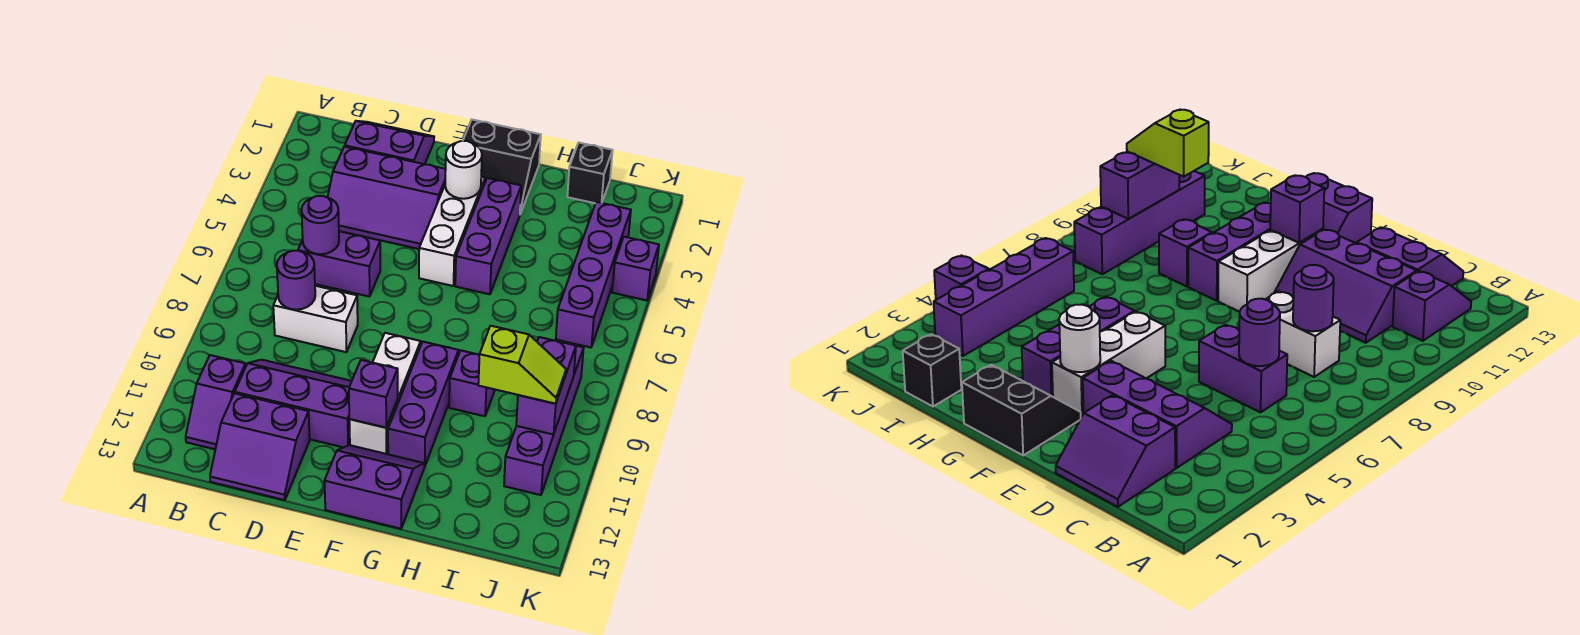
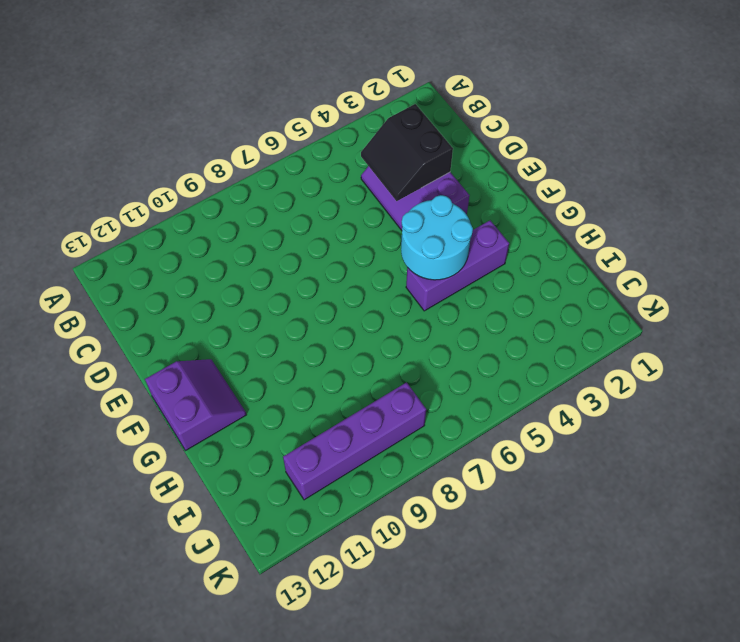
black 2x2 slope [361,104,453,201] -> black 2x2 slope moved to [463,120,541,214]
cyan 2x2 round brick [401,195,473,280] -> none
none -> purple 1x2 slope [186,355,246,449]
none -> purple 2x2 slope [345,121,434,164]
none -> purple 1x2 brick [298,231,380,297]

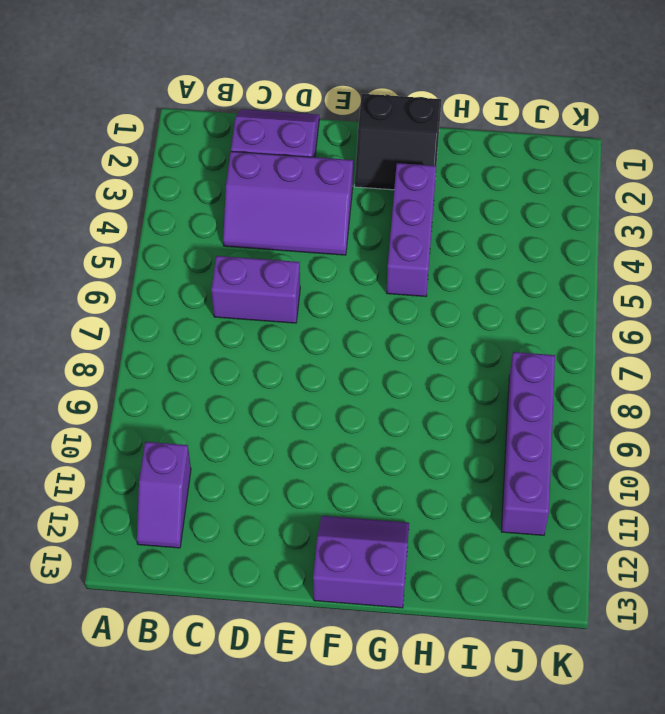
none -> white 1x2 brick [273,286,358,352]
none -> purple 2x3 slope [235,360,352,447]
none -> purple 2x2 slope [210,393,310,500]

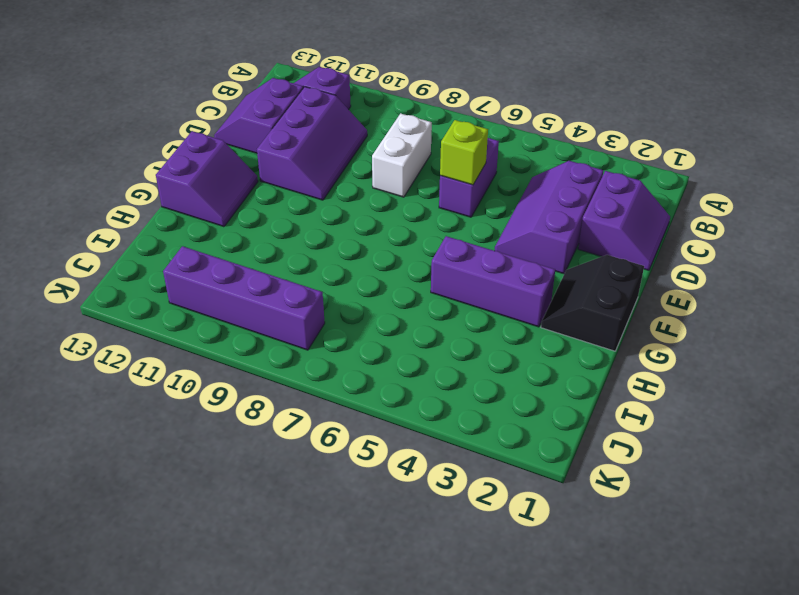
lime 1x1 brick [440,120,488,185] -> none
none -> white 1x3 brick [419,177,485,286]
none -> white 1x3 brick [349,333,421,454]
none -> purple 1x3 brick [388,342,459,467]

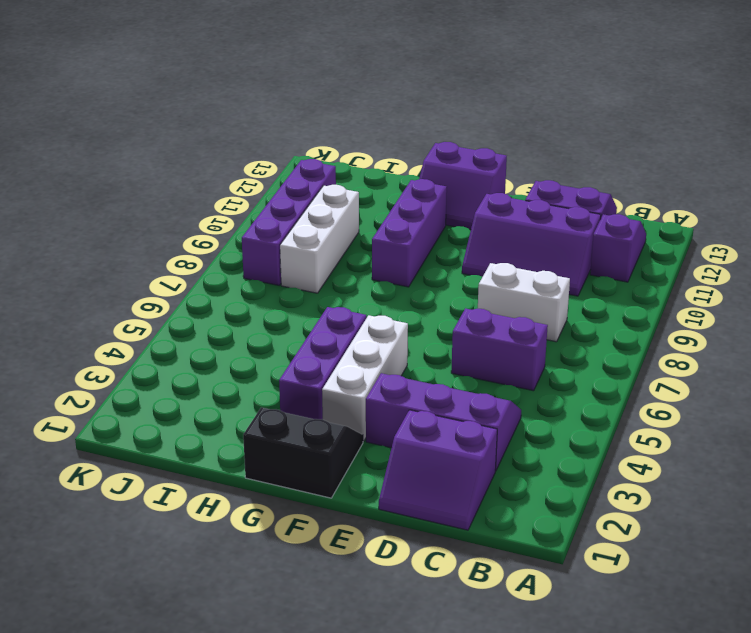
white 1x3 brick [280,185,359,293] -> white 1x3 brick moved to [349,333,421,454]
none -> purple 1x1 brick [449,350,495,416]
none -> black 1x1 brick [567,143,613,203]
none -> purple 1x4 brick [556,202,631,347]

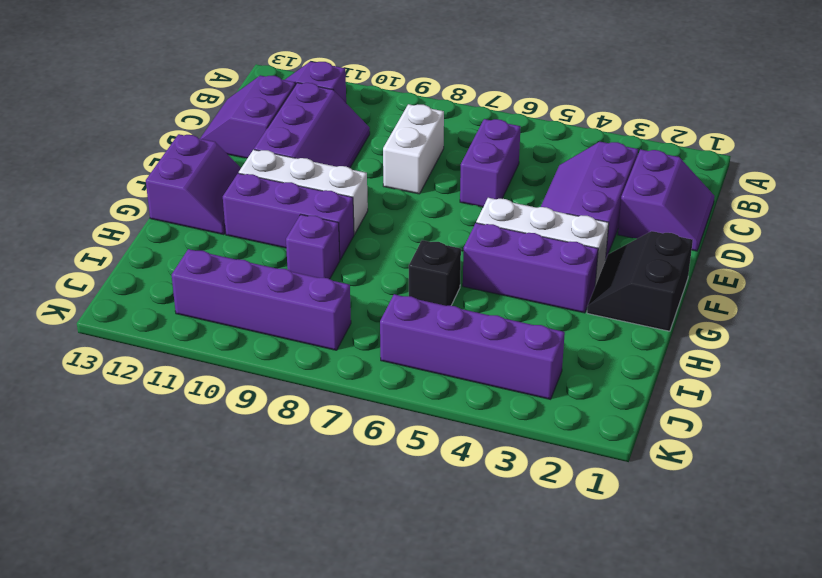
black 1x1 brick [409,240,461,306] -> black 1x1 brick moved to [567,143,613,203]
none -> purple 1x1 brick [612,237,659,300]
none -> purple 1x1 round brick [302,196,339,254]
none -> purple 1x1 round brick [277,251,315,310]

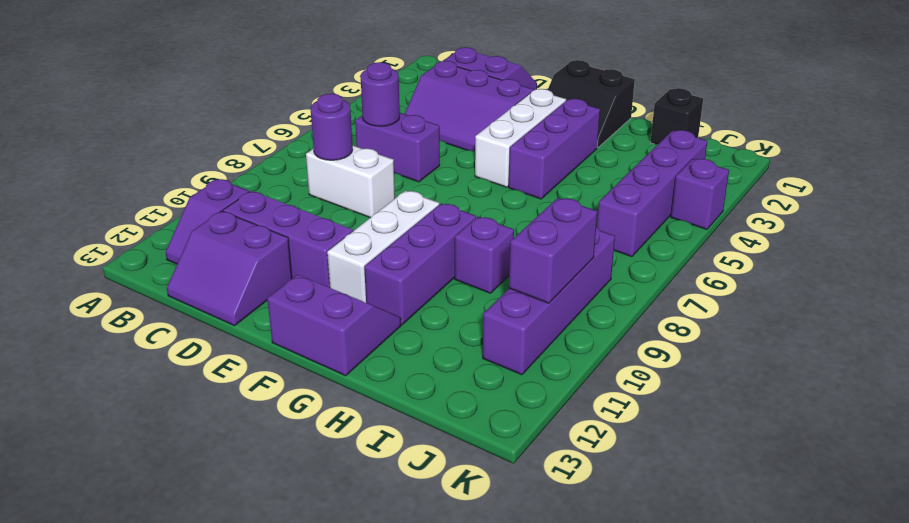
none -> white 1x1 round brick [445,141,482,199]
none -> purple 1x1 brick [349,360,398,428]
none -> lime 1x2 slope [478,326,566,404]

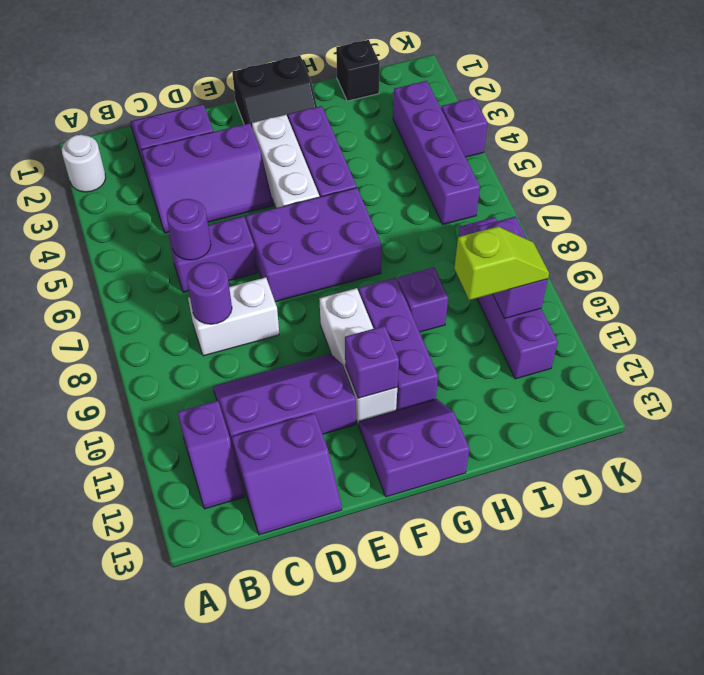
white 1x1 round brick [62,135,106,192] -> white 1x1 round brick moved to [445,141,482,199]
purple 2x3 brick [246,188,382,302] -> none

